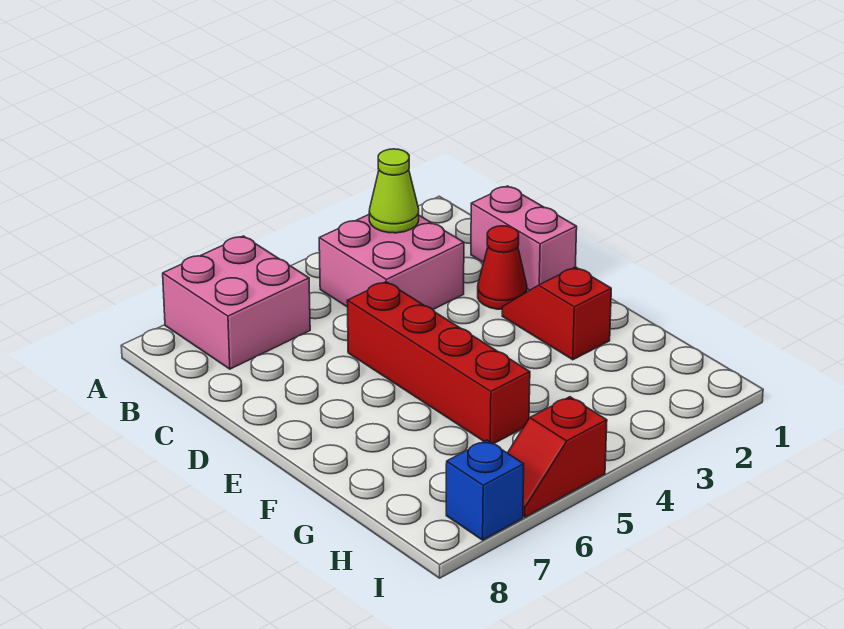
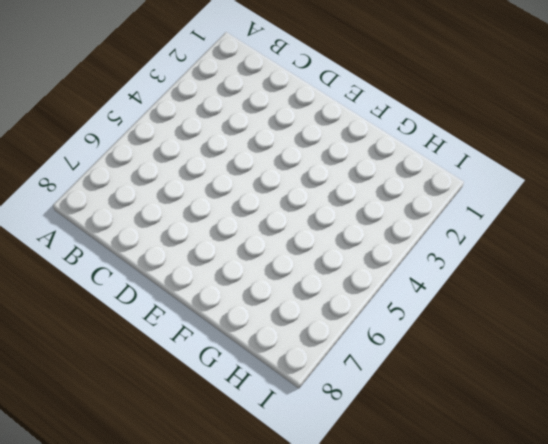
none -> pink 2x2 brick [163,236,310,369]
none -> pink 2x2 brick [319,215,464,309]

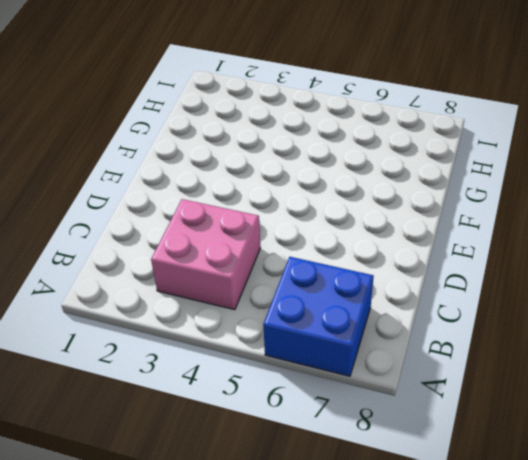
blue 2x2 brick [263,257,374,376] -> pink 2x2 brick [163,236,310,369]
none -> pink 1x2 brick [471,186,577,290]
none -> red 1x1 cone [478,226,527,309]

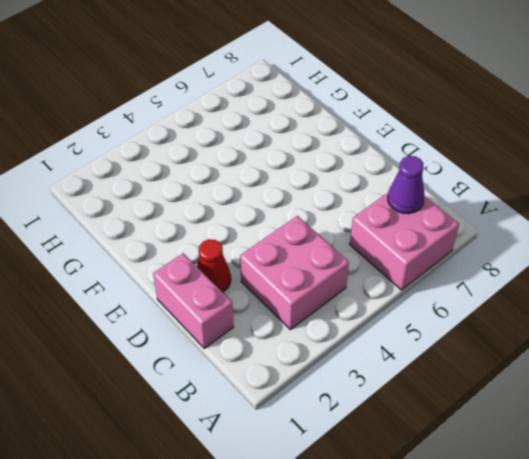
purple 1x1 cone [388,156,424,214] -> none
none -> red 1x4 brick [347,282,530,444]
none -> red 1x2 slope [502,267,611,360]

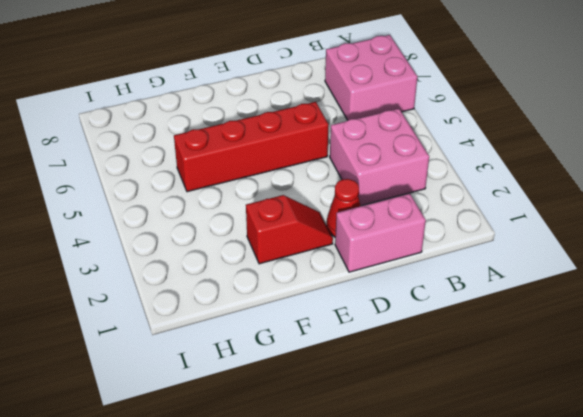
none -> red 1x2 slope [508,397,607,517]
none -> blue 1x1 brick [446,440,524,540]

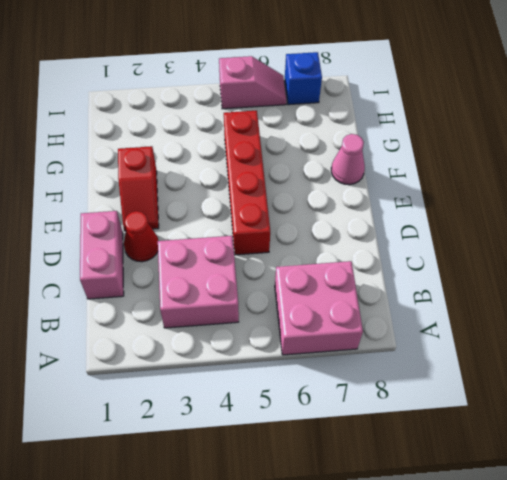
pink 1x1 cone [331,134,365,185] -> none
pink 1x2 slope [219,56,287,109] -> red 1x2 slope [508,397,607,517]
none -> lime 1x1 cone [369,149,419,233]

